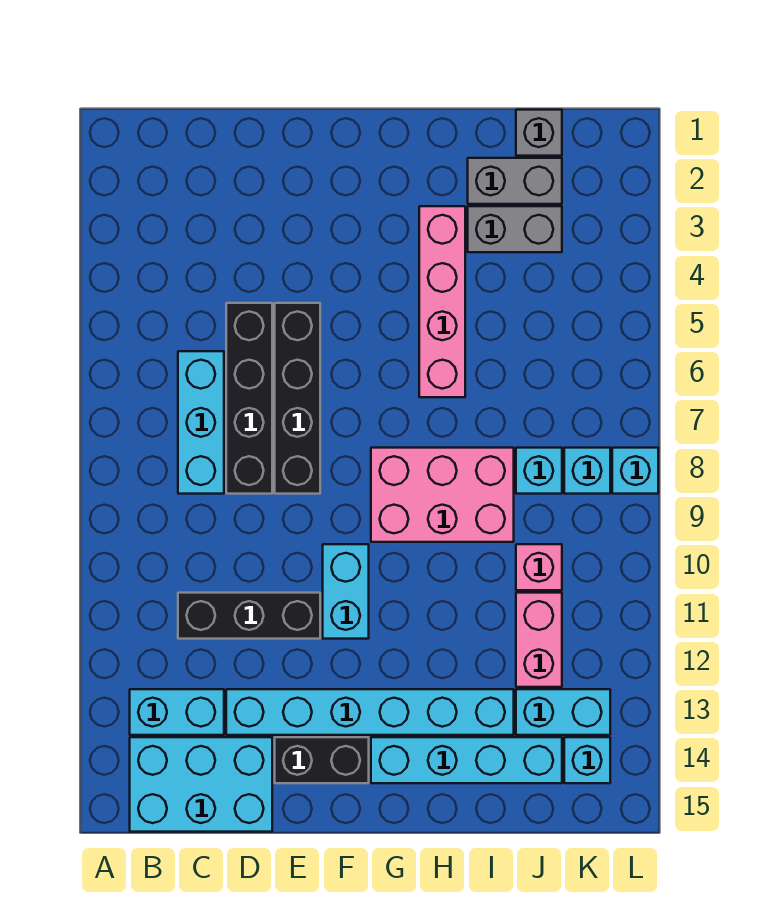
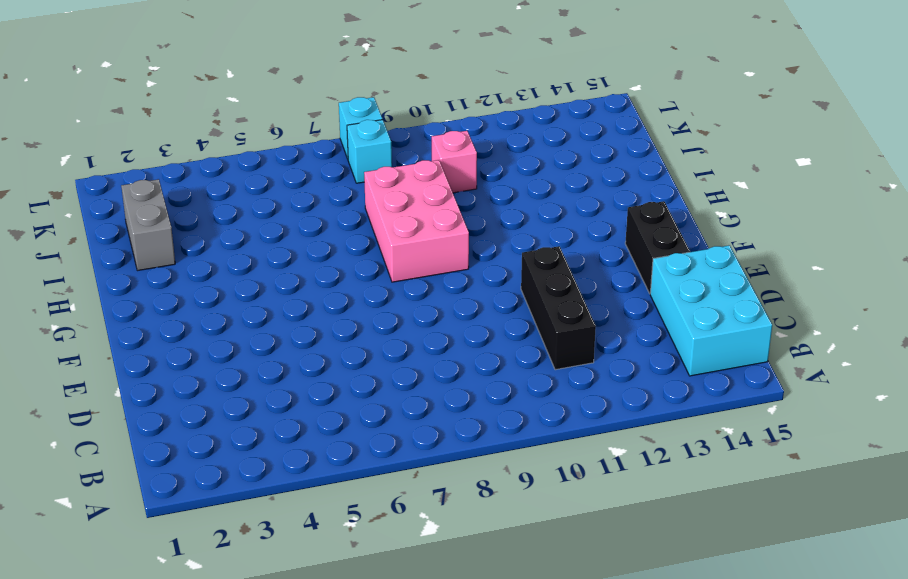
none -> cyan 1x2 brick [130,689,224,735]
none -> cyan 1x3 brick [178,351,224,494]
none -> black 1x4 brick [226,303,272,494]

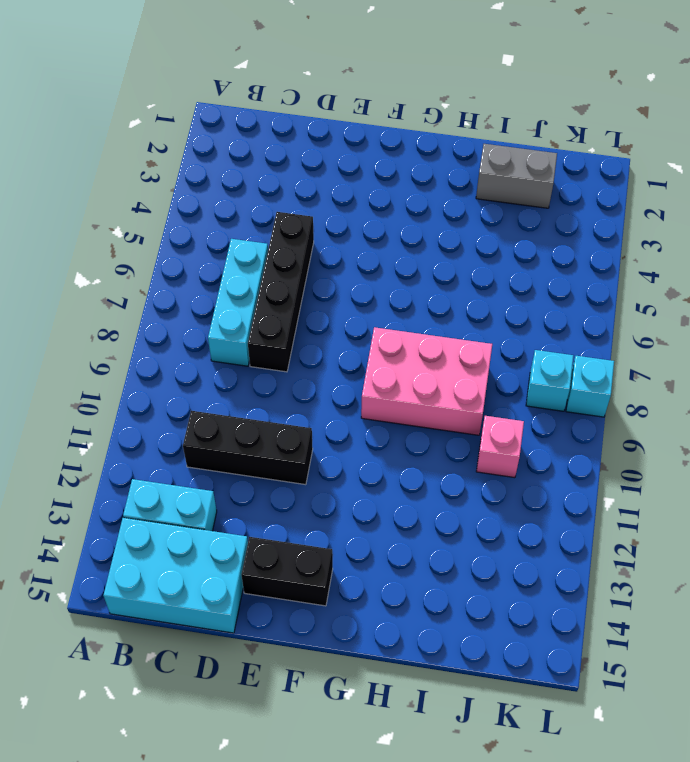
none -> cyan 1x6 brick [226,689,514,735]
none -> black 1x4 brick [275,303,320,494]
none -> cyan 1x2 brick [323,544,369,639]

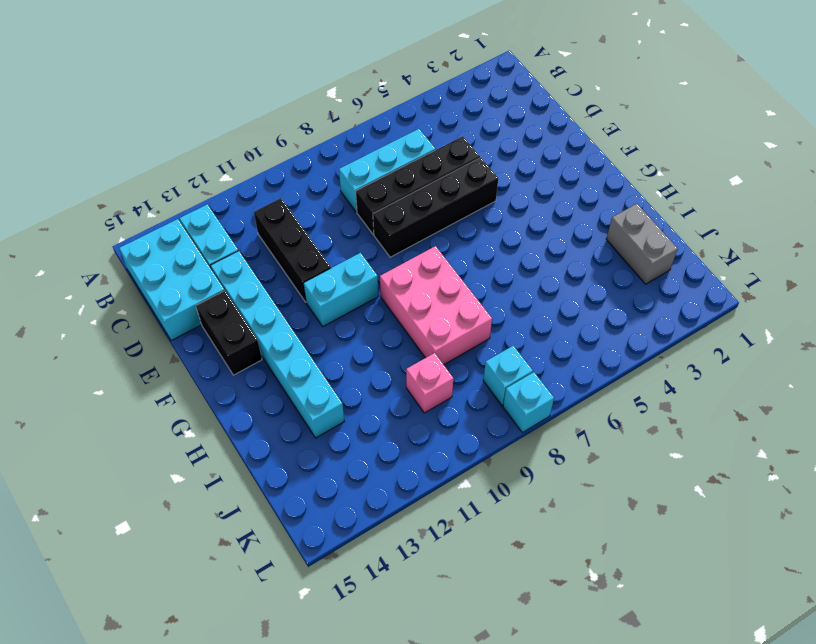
none -> cyan 1x4 brick [371,737,562,783]
none -> pink 1x4 brick [419,206,465,397]
none -> grey 1x2 brick [468,206,562,252]

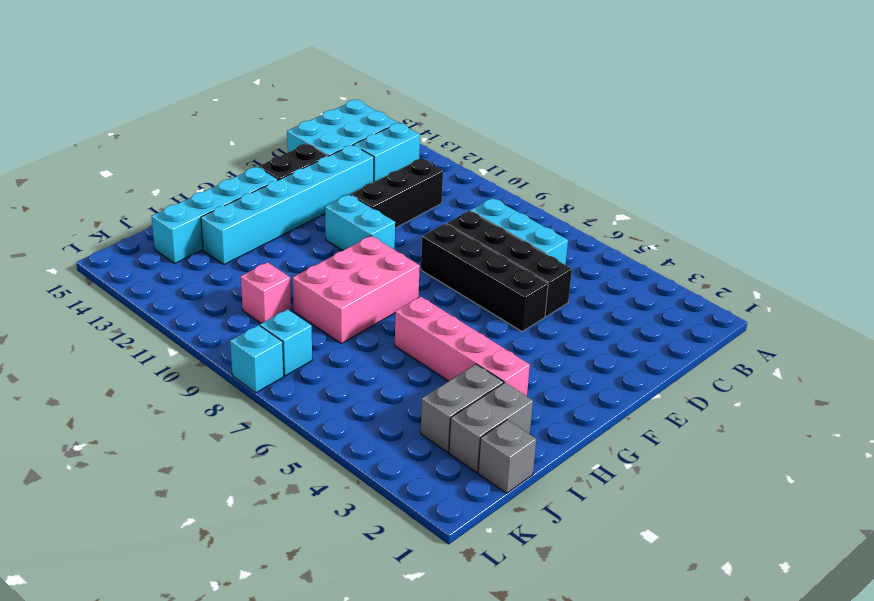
none -> cyan 1x1 brick [516,448,562,494]
none -> pink 1x2 brick [516,593,562,687]
none -> cyan 1x2 brick [516,689,610,735]

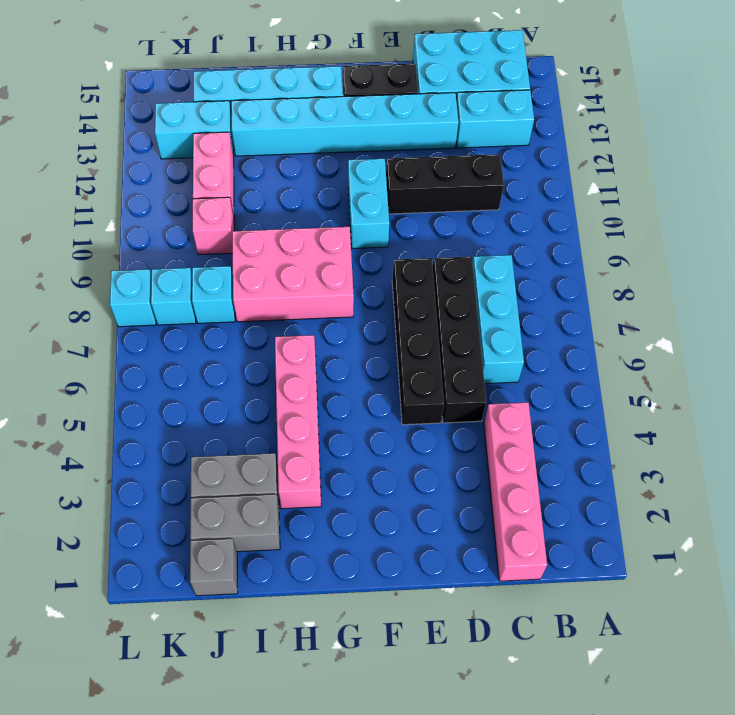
pink 1x4 brick [484,402,547,581] -> none
none -> cyan 1x1 brick [564,737,610,783]

